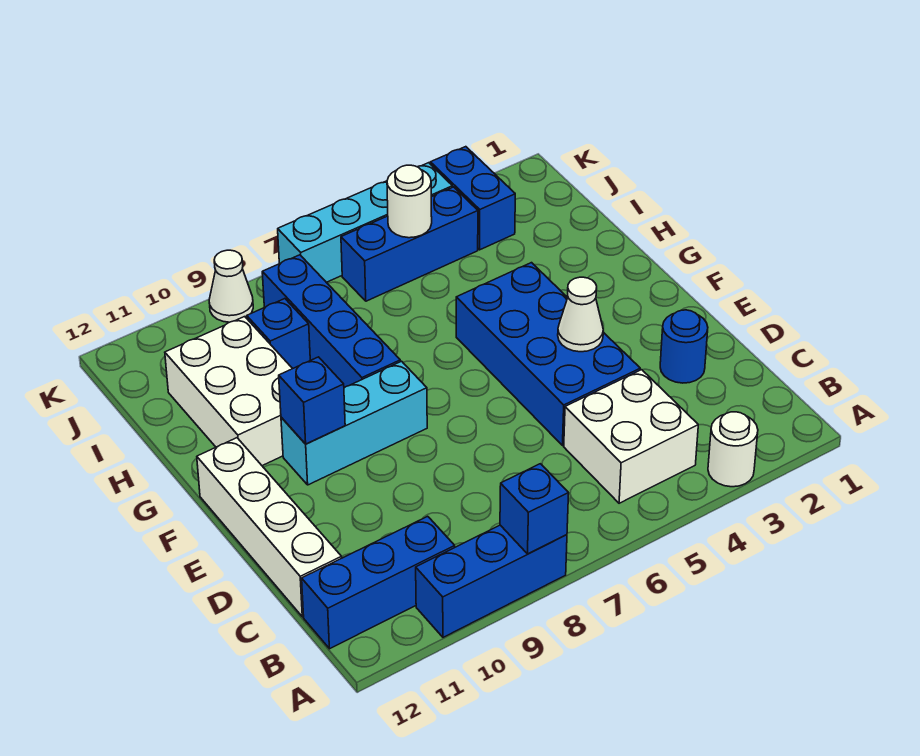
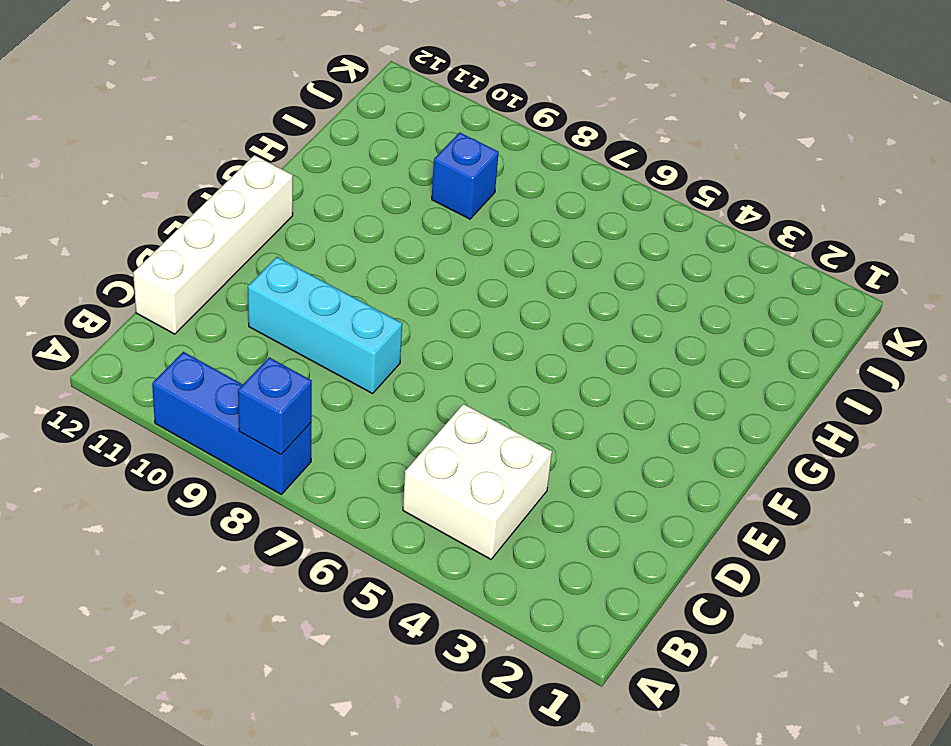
cyan 1x3 brick [248,257,402,394] -> cyan 1x3 brick moved to [281,361,427,485]
none -> white 1x1 round brick [708,412,758,487]
none -> blue 1x3 brick [302,516,455,649]
none -> blue 1x1 round brick [660,310,708,383]

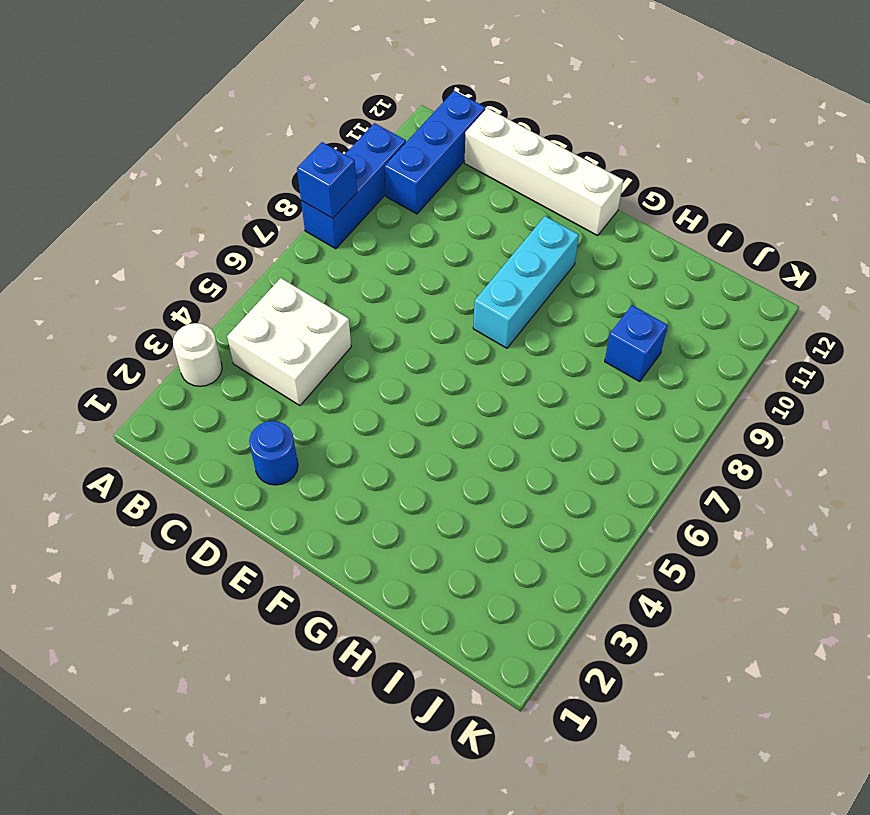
none -> blue 2x4 brick [456,263,640,446]
none -> blue 1x4 brick [262,255,400,388]
none -> white 2x3 brick [165,317,292,466]

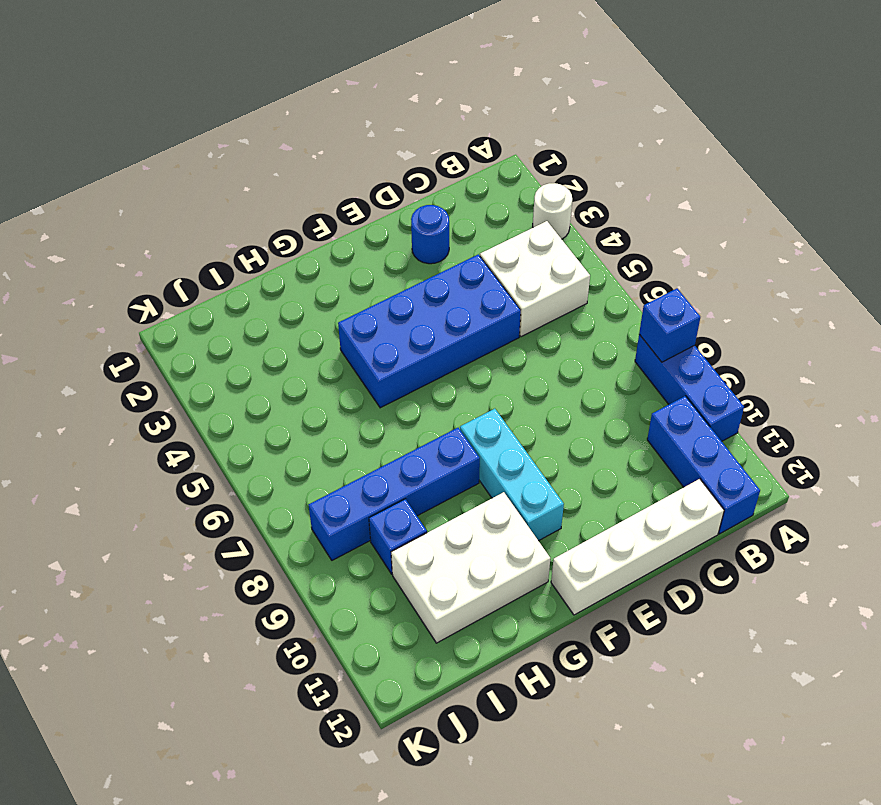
none -> blue 1x2 brick [430,147,515,250]
none -> blue 1x3 brick [341,187,478,301]
none -> cyan 1x4 brick [278,163,452,282]

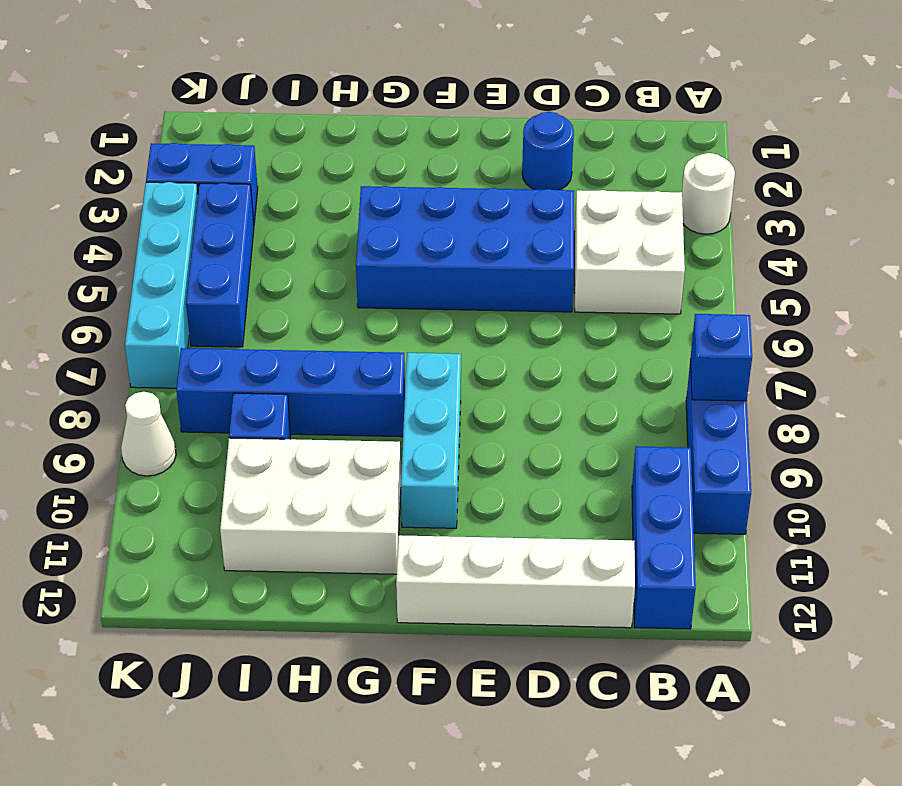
none -> white 1x1 cone [558,277,603,352]
none -> blue 1x1 brick [279,357,345,444]
none -> white 1x1 round brick [387,165,432,238]

